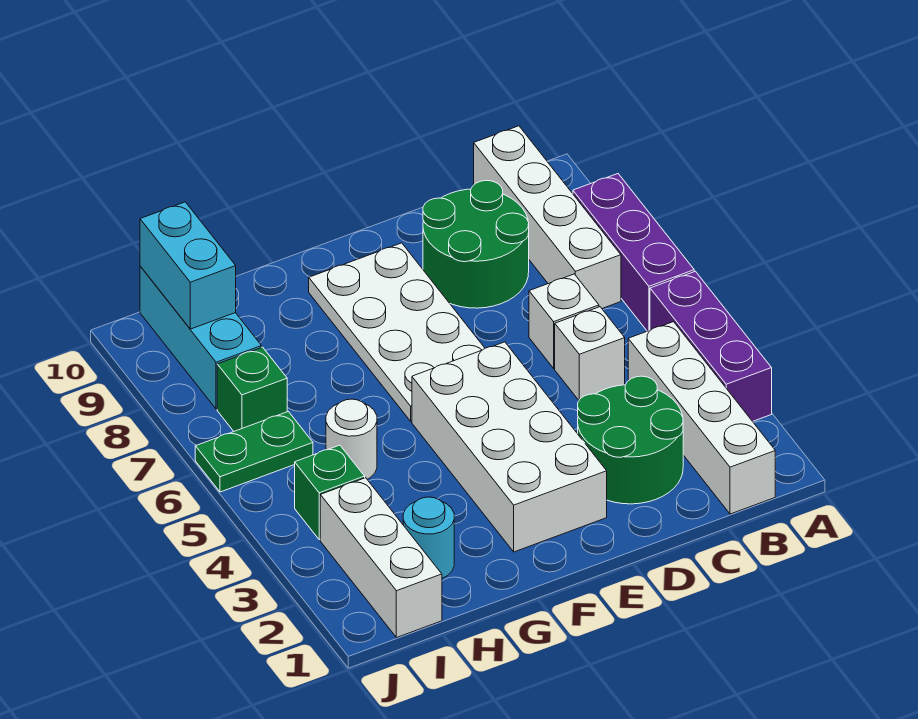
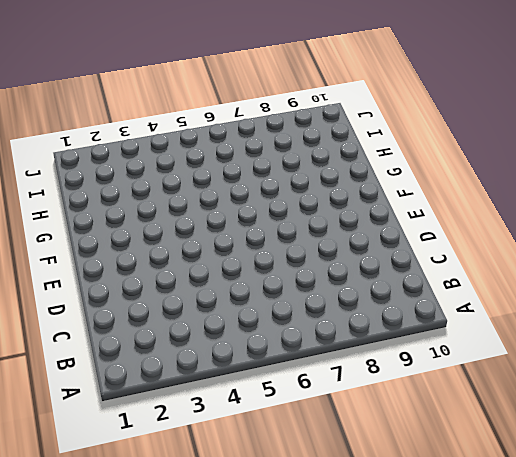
none -> purple 1x3 brick [650,271,772,421]
none -> purple 1x3 brick [573,174,694,331]
none -> white 1x4 brick [628,322,775,514]

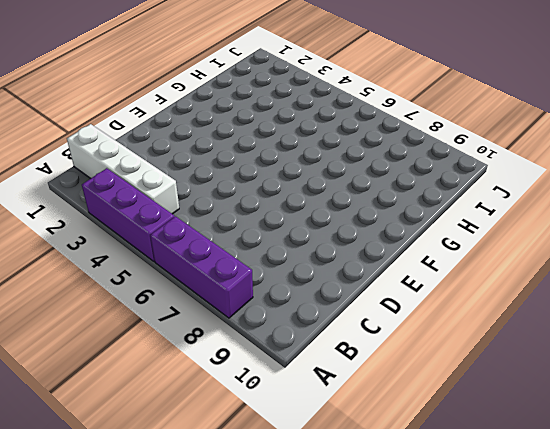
none -> white 1x4 brick [474,126,621,308]
none -> green 2x2 round brick [578,376,683,504]
none -> white 1x1 brick [555,307,625,400]

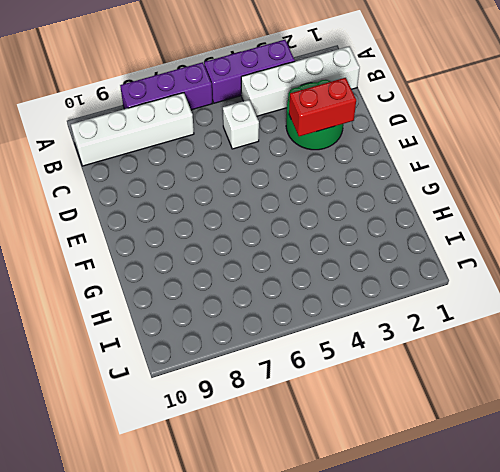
red 1x2 brick [289,78,356,136] -> none
none -> white 1x1 brick [529,274,599,368]
none -> green 2x2 round brick [423,181,529,308]
none -> white 2x4 brick [412,342,607,552]

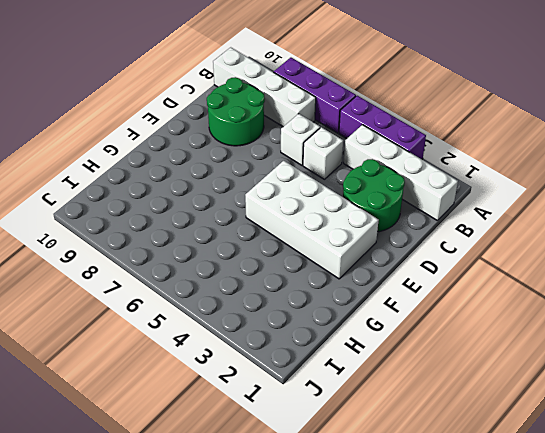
none -> white 2x4 plate [309,243,485,421]
none -> cyan 1x1 round brick [403,497,454,578]
none -> white 1x1 round brick [326,399,377,479]

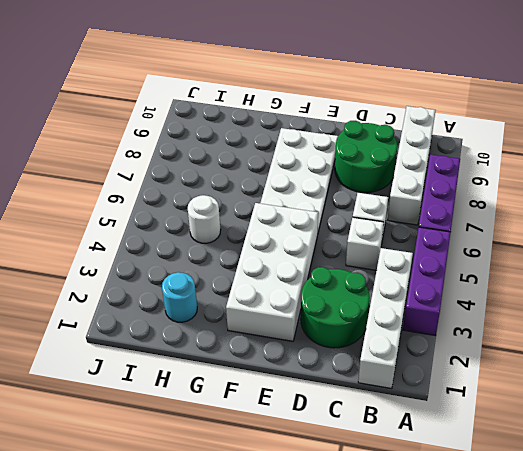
none -> white 1x3 brick [320,478,442,638]
none -> green 1x1 brick [295,445,365,540]
none -> green 1x2 plate [195,411,313,492]

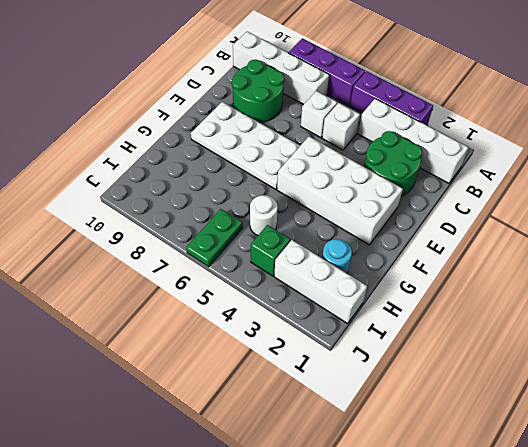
none -> green 1x1 brick [217,347,287,431]
none -> cyan 1x3 brick [140,266,261,409]
none -> cyan 1x2 brick [140,202,236,329]

